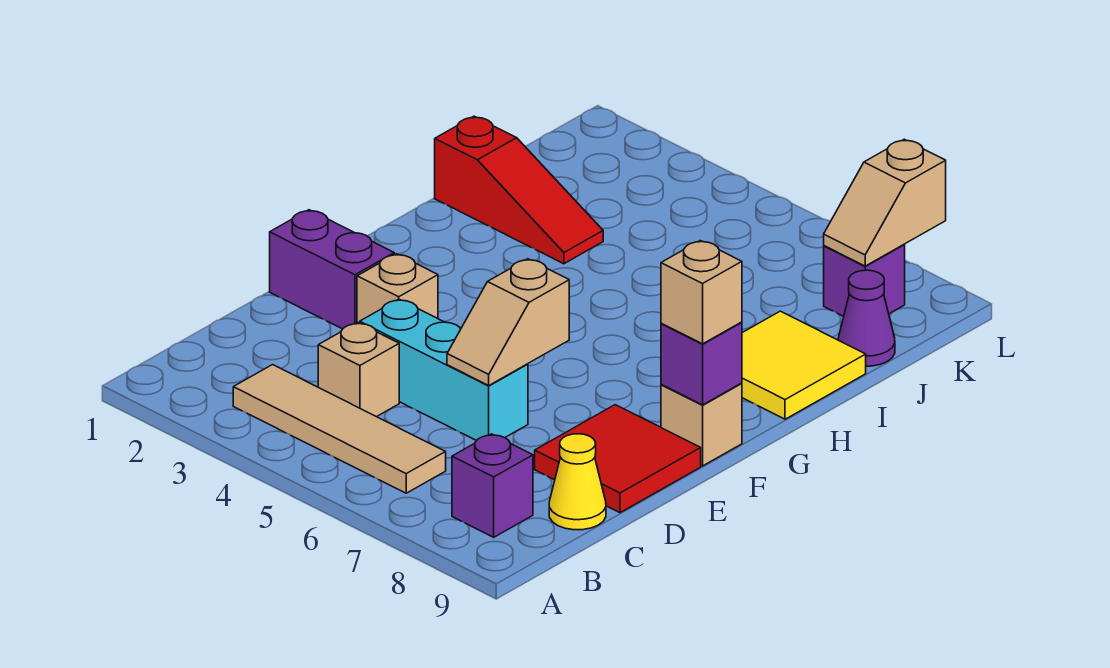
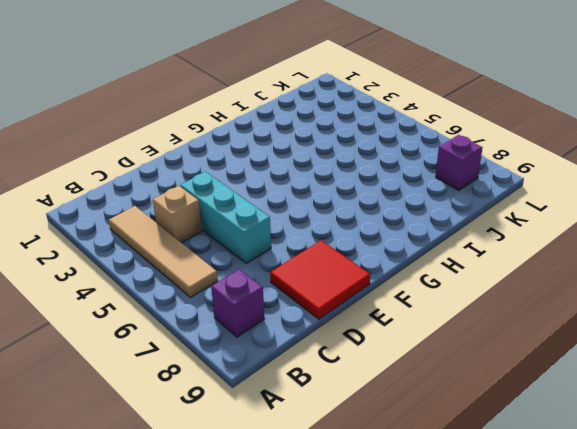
none -> yellow 1x1 cone [549,434,606,530]
none -> purple 1x2 brick [270,210,395,329]
none -> tan 1x1 brick [357,254,438,323]

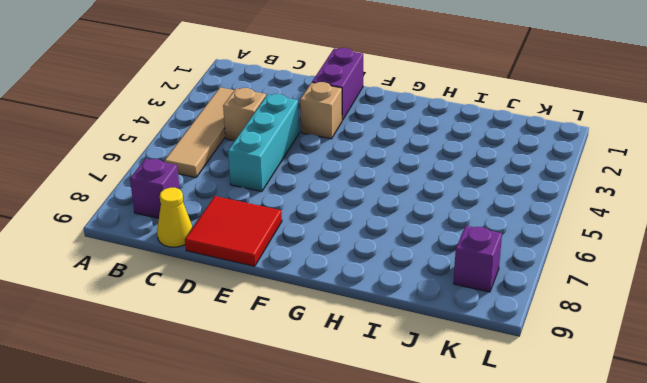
none -> tan 1x1 brick [661,383,742,466]
none -> yellow 2x2 tile [742,311,866,419]
none -> red 1x3 slope [435,116,603,264]

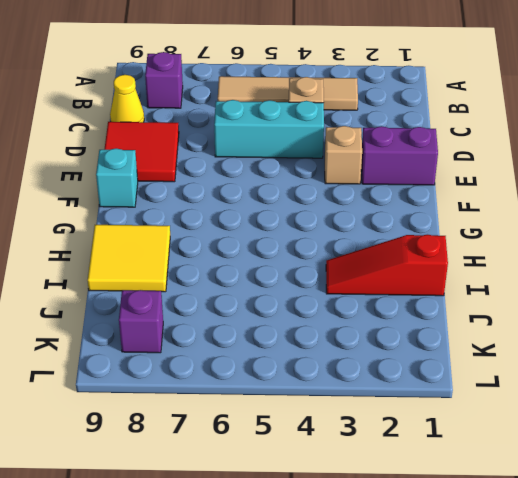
cyan 1x1 brick [96,148,138,207] -> tan 1x1 brick [661,383,742,466]
none -> purple 1x1 cone [838,270,895,366]
none -> tan 1x2 slope [447,259,569,385]
none -> purple 1x1 brick [661,322,742,405]

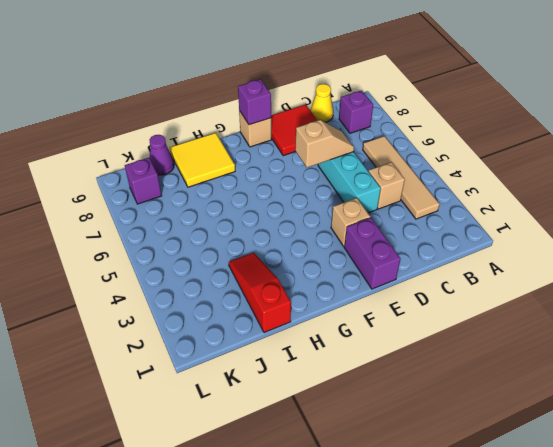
none -> tan 1x2 slope [824,139,946,266]
none -> tan 1x1 brick [661,241,742,344]

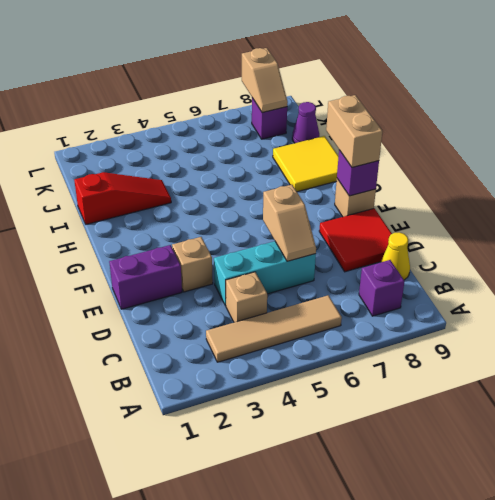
tan 1x2 brick [326,95,382,167] -> tan 1x1 brick [661,241,742,344]

